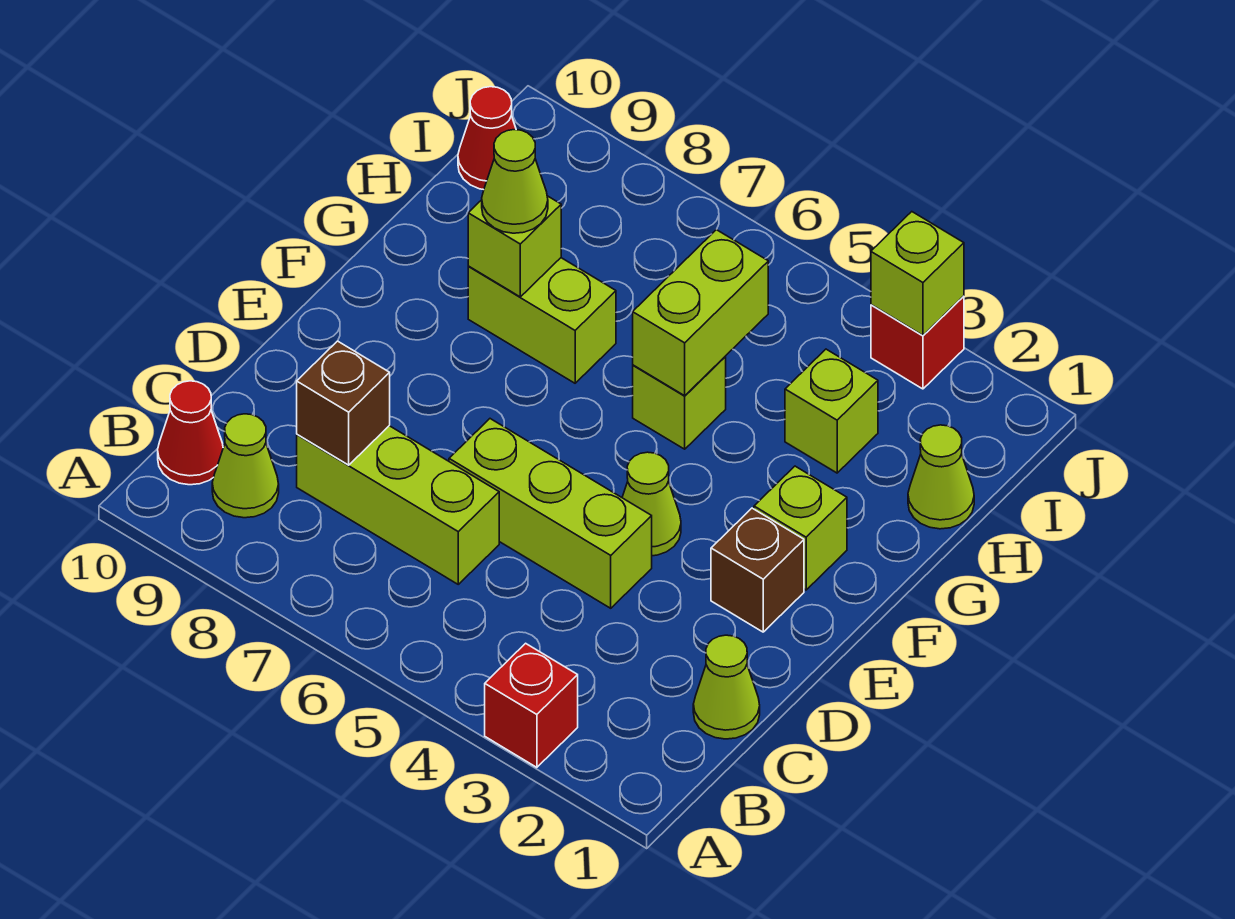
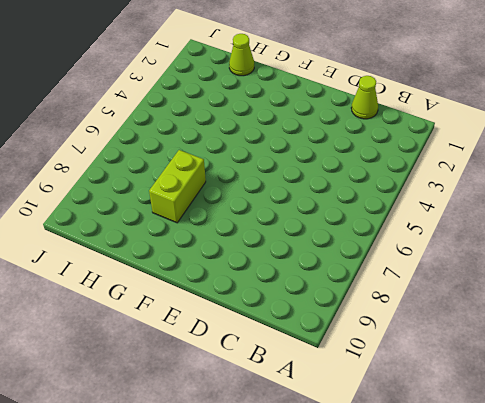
none -> red 1x1 brick [485,643,578,767]
none -> lime 1x1 cone [212,414,279,518]
none -> red 1x1 cone [158,381,223,485]

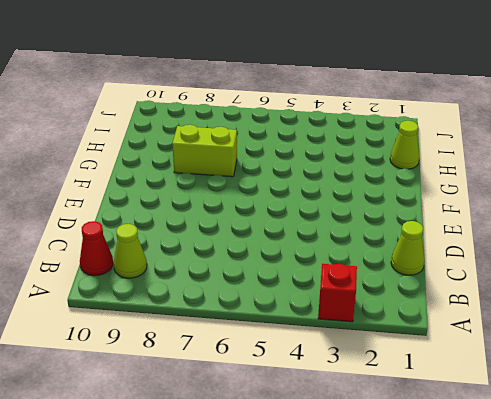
none -> lime 1x3 brick [297,426,499,584]
none -> lime 1x3 brick [449,419,652,608]
none -> brown 1x1 brick [711,508,804,632]

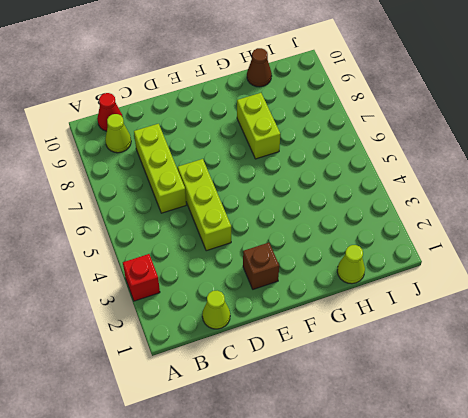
brown 1x1 cone [247,48,272,87] -> none
none -> lime 1x1 cone [622,452,681,556]
none -> lime 1x1 brick [754,466,847,590]
none -> lime 1x1 brick [633,357,726,449]

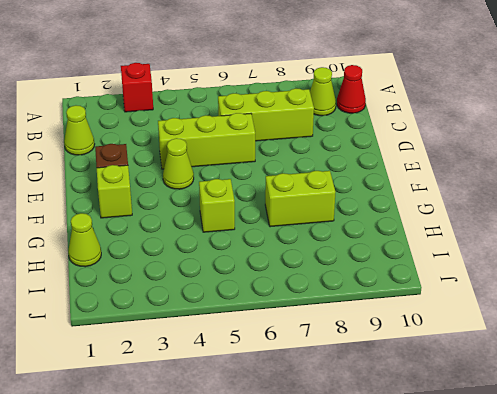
none -> lime 1x1 brick [785,349,878,473]
none -> red 1x1 cone [458,87,516,190]
none -> red 1x1 brick [871,296,964,389]

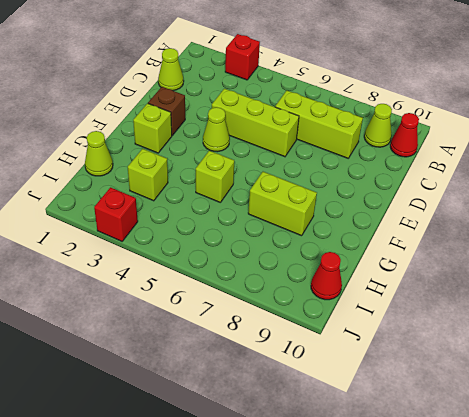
none -> brown 1x1 brick [297,341,390,465]
none -> lime 1x2 brick [633,230,768,396]
none -> lime 1x1 brick [468,196,561,297]

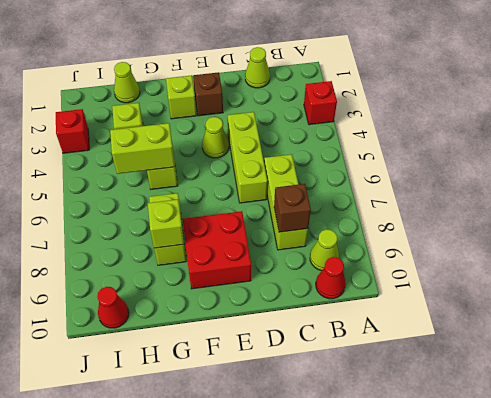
red 2x2 brick [183,211,251,289] -> none
none -> lime 1x1 brick [871,212,964,335]
none -> lime 1x1 cone [482,130,548,233]

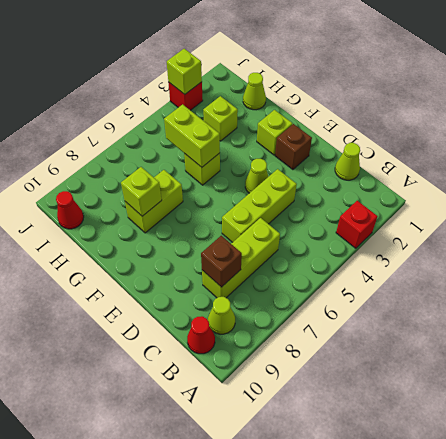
none -> lime 1x1 cone [482,130,548,233]

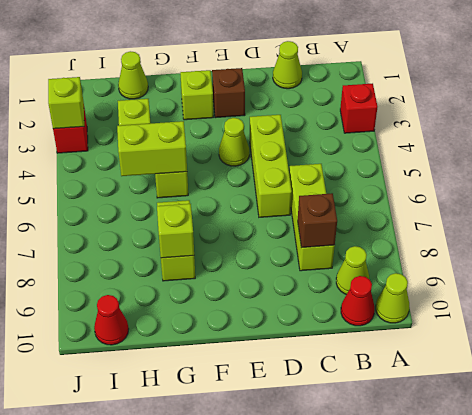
lime 1x1 cone [376,273,409,323] -> lime 1x1 cone moved to [482,130,548,233]

